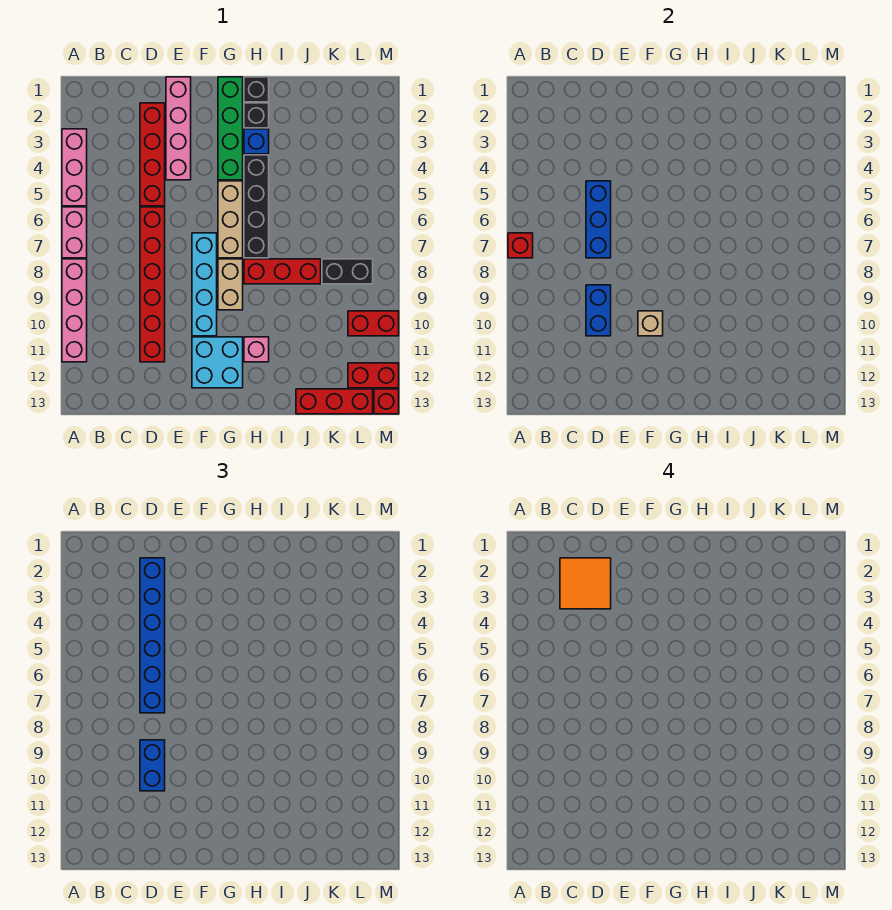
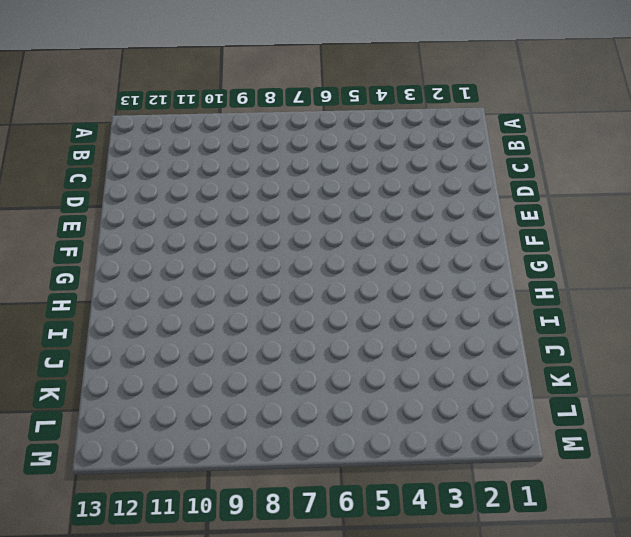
none -> pink 1x3 brick [62,129,87,206]
none -> pink 1x2 brick [62,207,87,258]
none -> pink 1x4 brick [62,259,87,362]

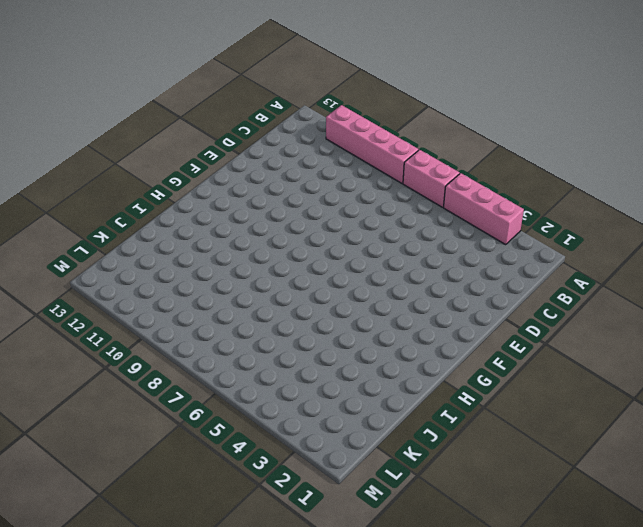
none -> red 1x4 brick [140,103,165,206]
none -> red 1x6 brick [140,207,165,362]
none -> pink 1x4 brick [166,77,191,180]

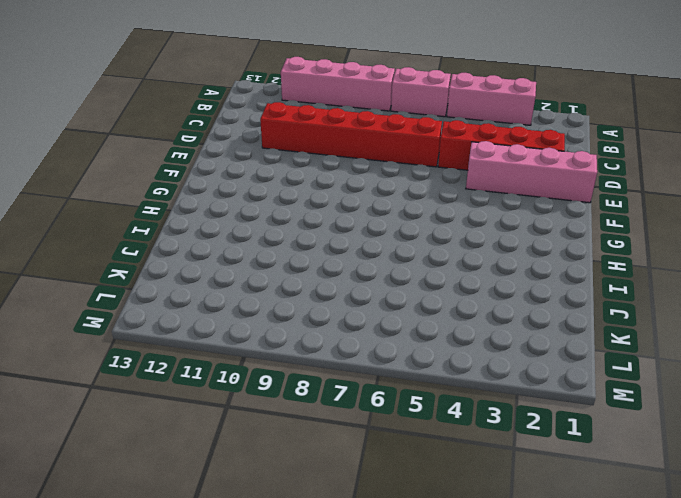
none -> cyan 1x4 brick [192,233,217,336]
none -> cyan 2x2 brick [192,337,243,388]
none -> green 1x4 brick [218,77,243,180]

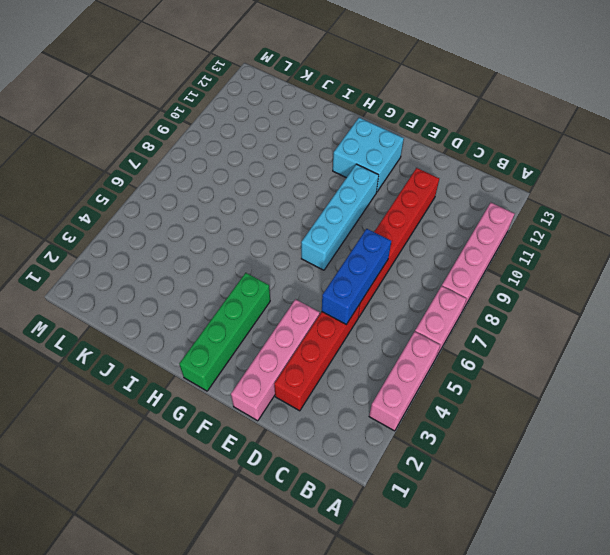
none -> tan 1x3 brick [218,181,243,258]
none -> tan 1x2 brick [218,259,243,310]
none -> black 1x1 brick [244,77,269,102]

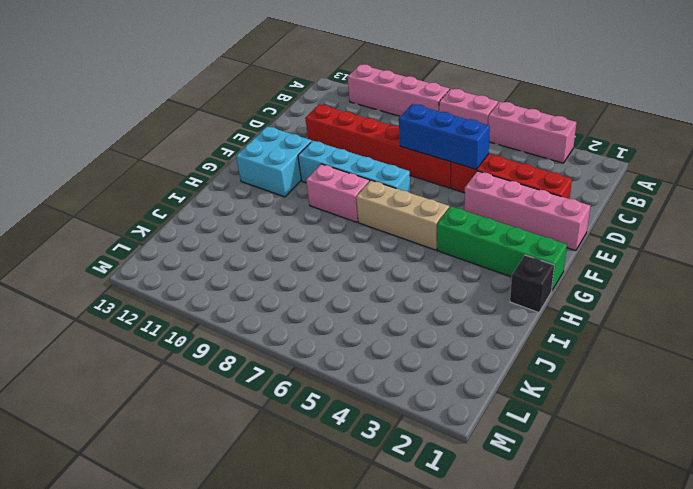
pink 1x2 brick [306,164,369,222] -> tan 1x2 brick [218,259,243,310]
none -> black 1x1 brick [244,103,269,128]
none -> blue 1x1 brick [244,129,269,154]
none -> black 1x4 brick [244,155,269,258]

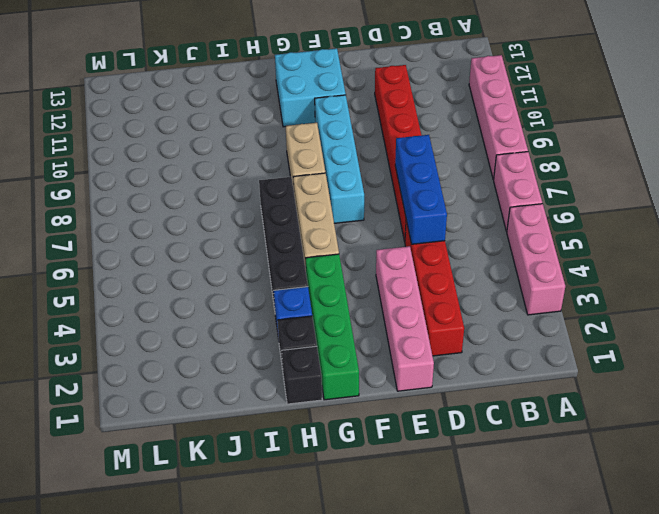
none -> red 1x3 brick [244,259,321,284]
none -> pink 1x1 brick [244,337,269,362]
none -> red 1x3 brick [296,389,373,414]

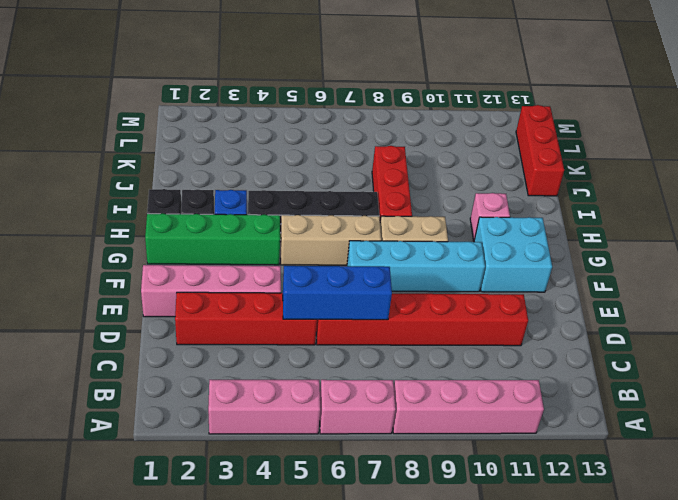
none -> black 1x2 brick [322,259,373,284]
none -> red 1x2 brick [348,311,399,336]
none -> red 1x2 brick [348,363,399,388]

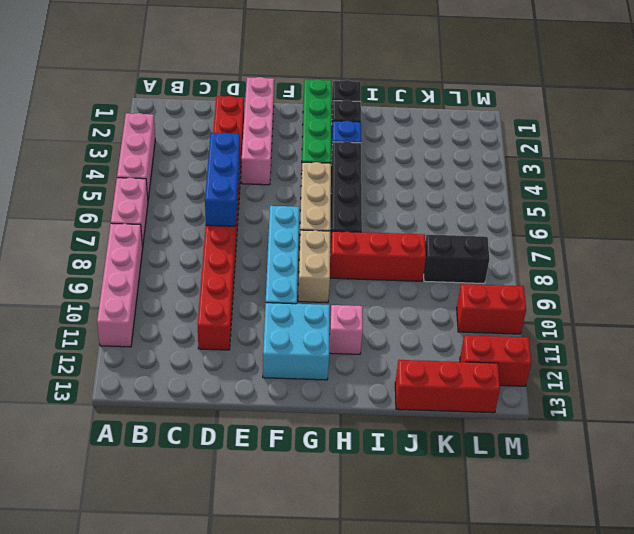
none -> red 1x1 brick [374,389,399,414]
none -> red 1x1 brick [508,233,533,258]
none -> blue 1x2 brick [586,285,611,336]

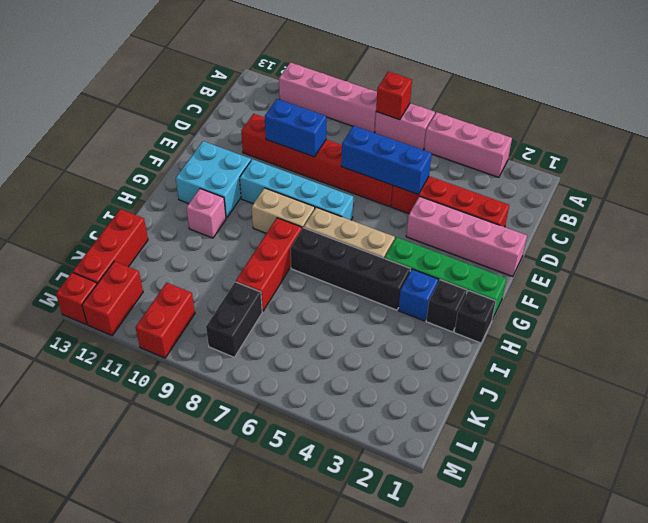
none -> tan 1x1 brick [638,311,663,336]
none -> blue 1x6 brick [140,558,165,713]
none -> blue 1x2 brick [140,740,165,791]

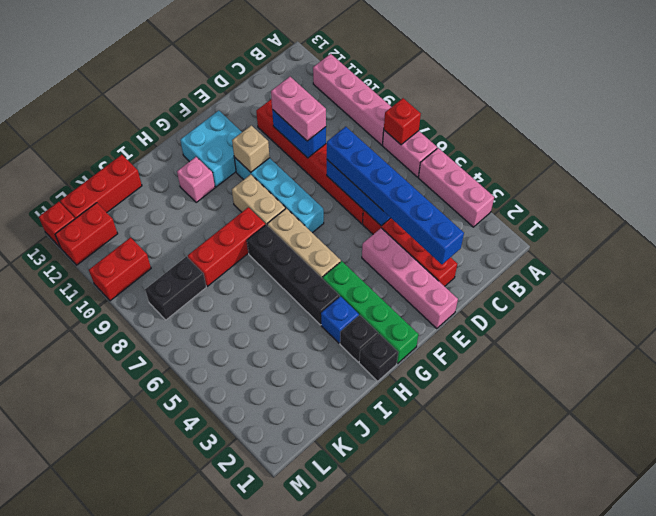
pink 1x2 brick [271,77,326,141] -> blue 1x2 brick [140,740,165,791]
none -> orange 2x2 tile [560,558,611,609]

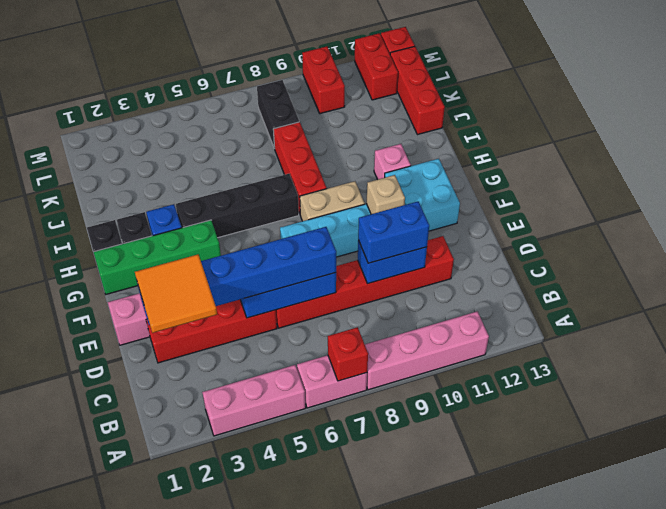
none -> tan 1x3 brick [218,181,243,258]

